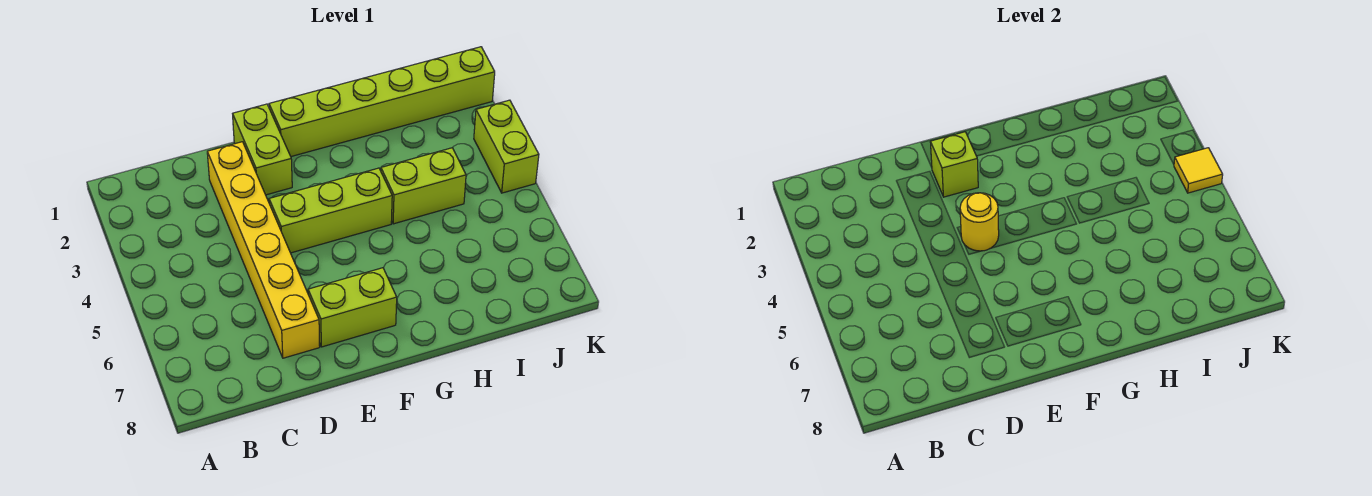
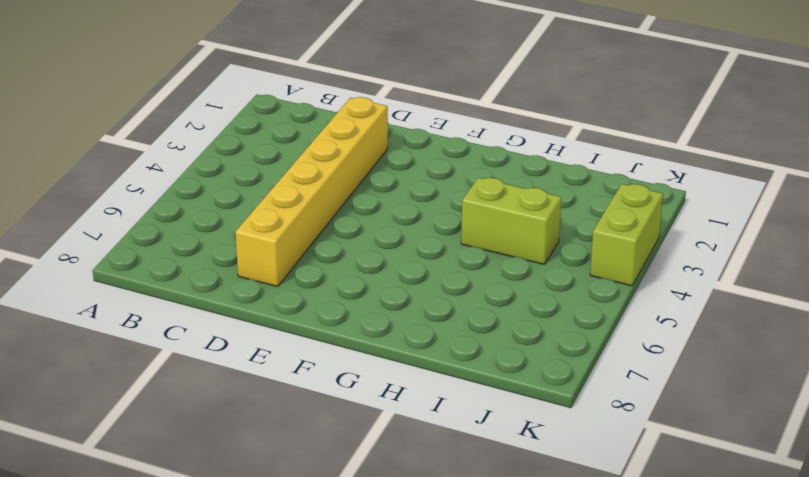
none -> lime 1x2 brick [233,104,292,195]
none -> lime 1x3 brick [269,168,392,253]

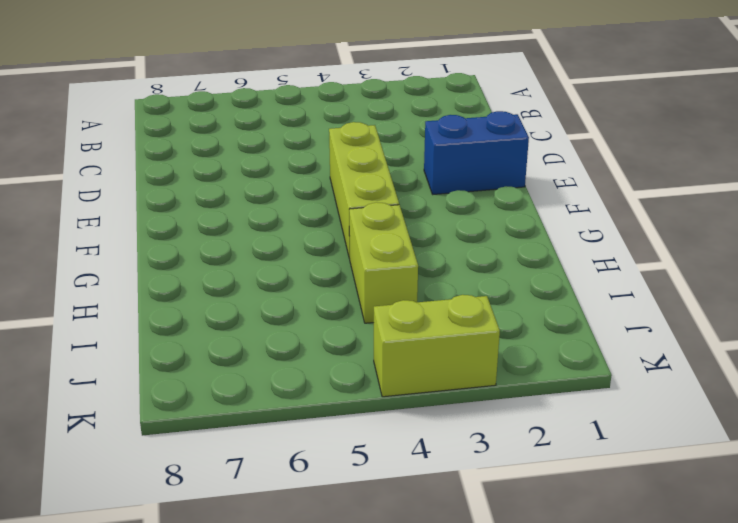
blue 1x2 brick [424,111,529,194] -> lime 1x2 brick [233,104,292,195]
none -> yellow 1x6 brick [207,142,320,358]
none -> lime 1x2 brick [308,268,397,347]

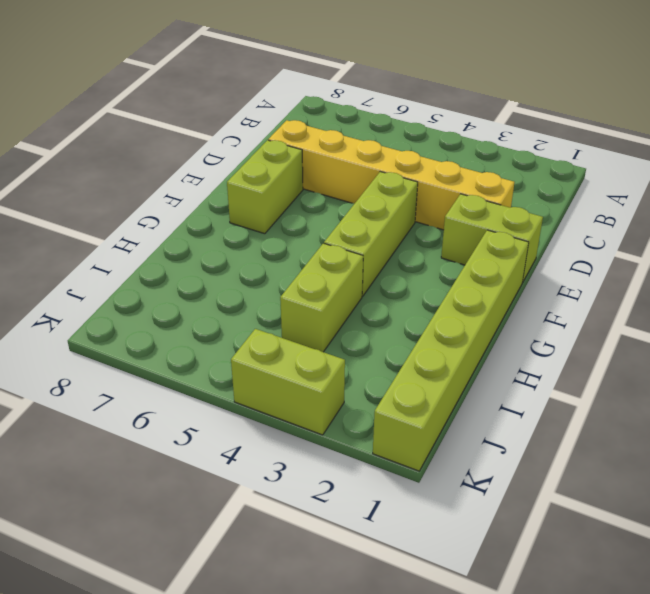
none -> lime 1x1 brick [930,132,978,197]
none -> yellow 1x1 round brick [960,193,999,251]

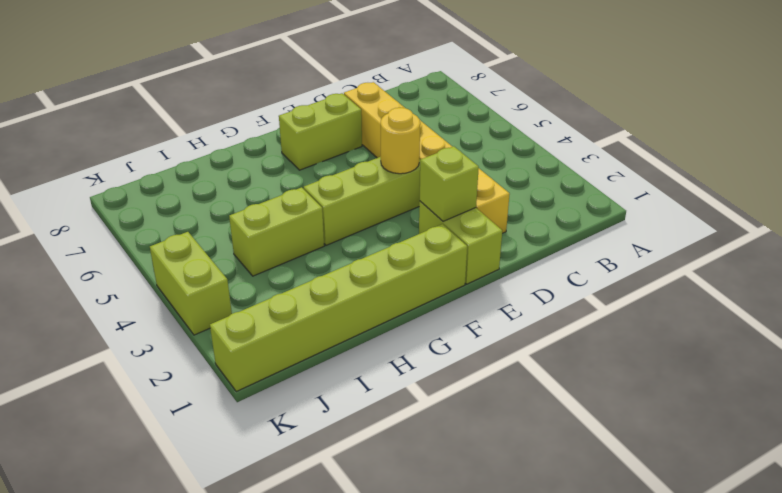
none -> yellow 1x1 tile [1174,148,1223,193]

